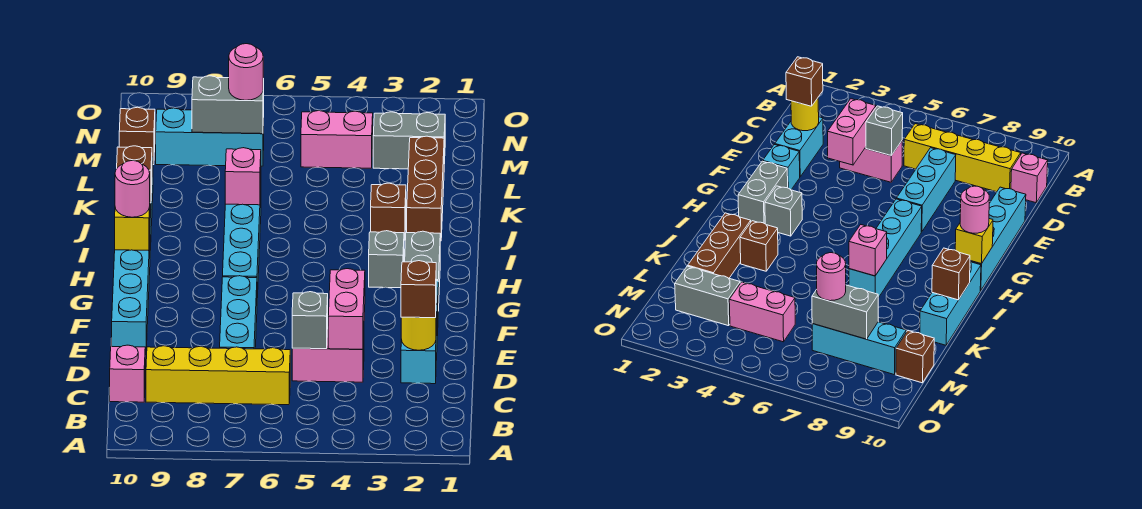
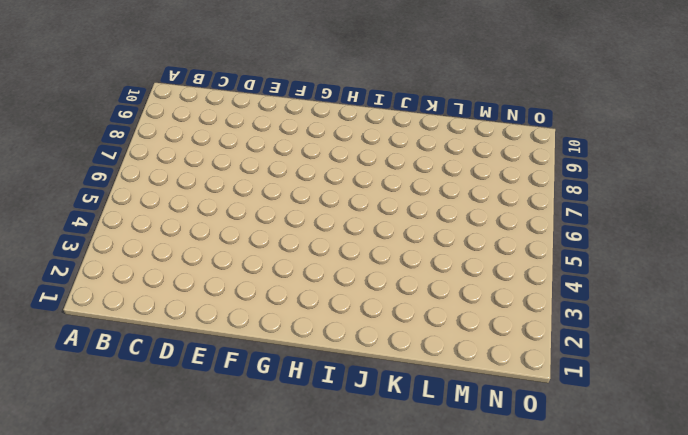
none -> yellow 1x4 brick [146,346,290,405]
none -> pink 1x1 brick [110,345,145,402]
none -> cyan 1x2 brick [401,305,437,384]

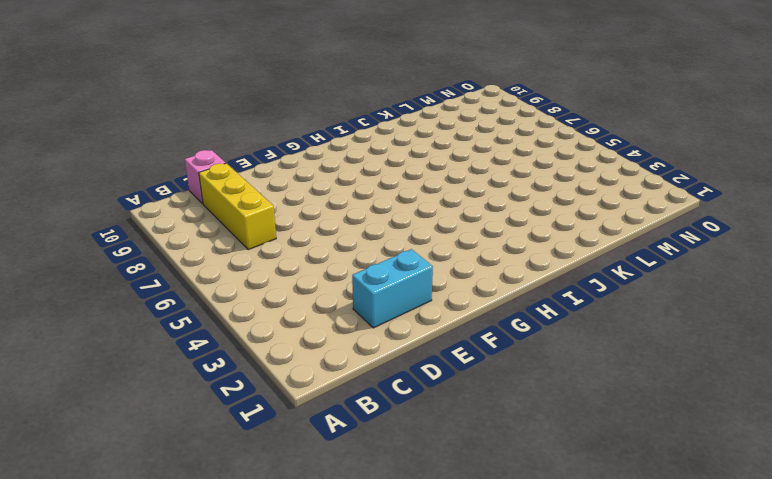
yellow 1x3 brick [199,163,276,250] -> yellow 1x4 brick [146,346,290,405]
none -> pink 1x2 brick [292,329,364,382]
none -> cyan 1x3 brick [220,276,257,349]
none -> cyan 1x4 brick [112,242,150,355]

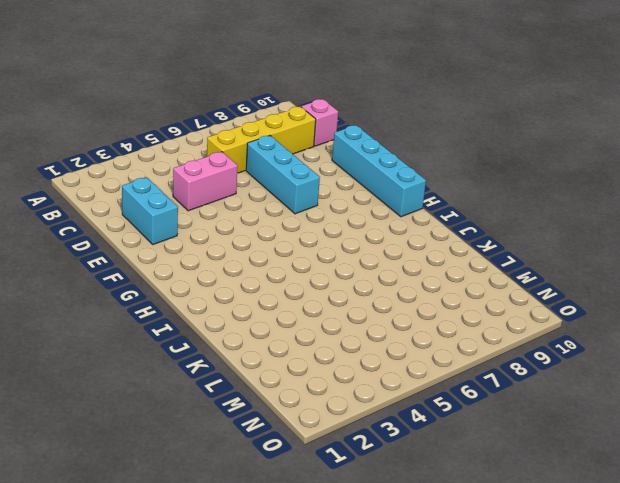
none -> cyan 1x1 brick [763,144,800,190]
none -> grey 1x2 brick [405,231,440,311]
none -> cyan 1x4 brick [223,191,261,298]

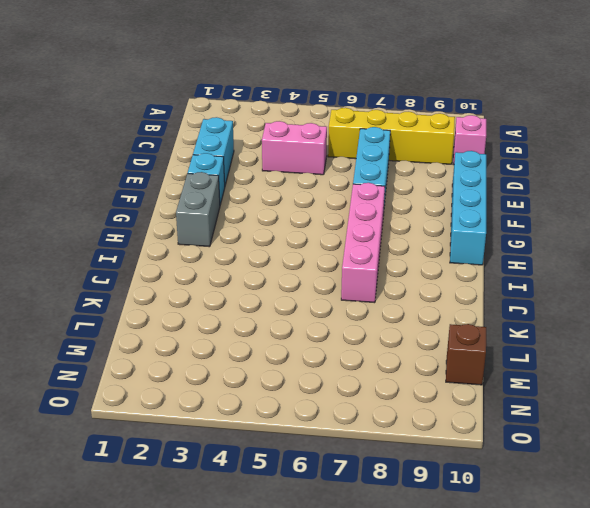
pink 1x4 brick [341,183,385,303] -> cyan 1x4 brick [223,191,261,298]
none -> grey 1x1 brick [369,231,404,288]
none -> cyan 1x3 brick [920,262,981,345]
none -> brown 1x3 brick [407,136,444,241]

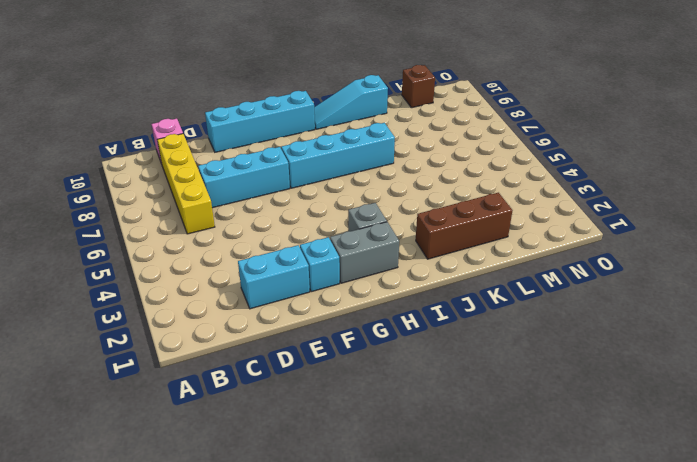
cyan 1x3 slope [314,75,388,129] -> cyan 1x3 brick [920,262,981,345]
none -> pink 1x2 brick [292,329,364,382]
none -> brown 1x1 brick [371,183,406,240]
none -> grey 1x2 brick [373,112,445,169]

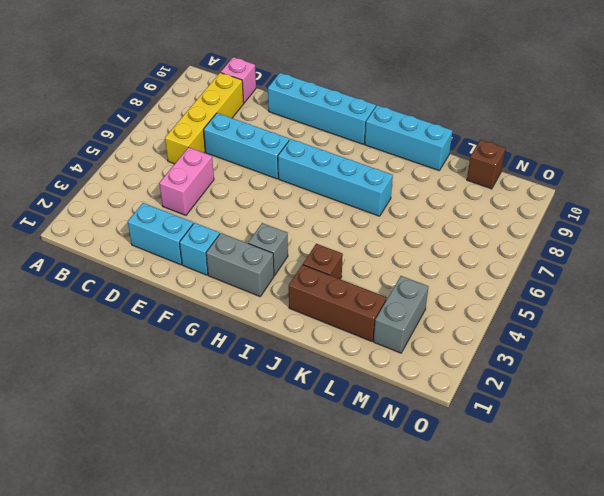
none -> pink 1x2 brick [301,111,373,168]
none -> cyan 1x3 brick [156,108,264,166]
none -> yellow 1x1 round brick [401,317,436,350]

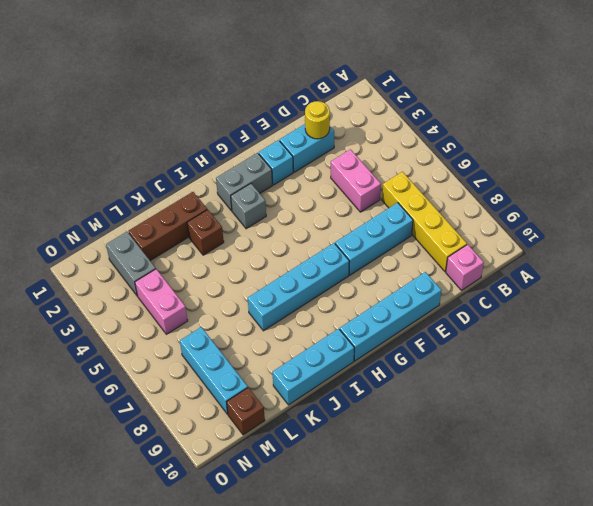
none -> pink 1x2 brick [328,269,365,349]
none -> grey 1x1 brick [292,292,328,349]
none -> yellow 1x1 brick [115,207,150,251]

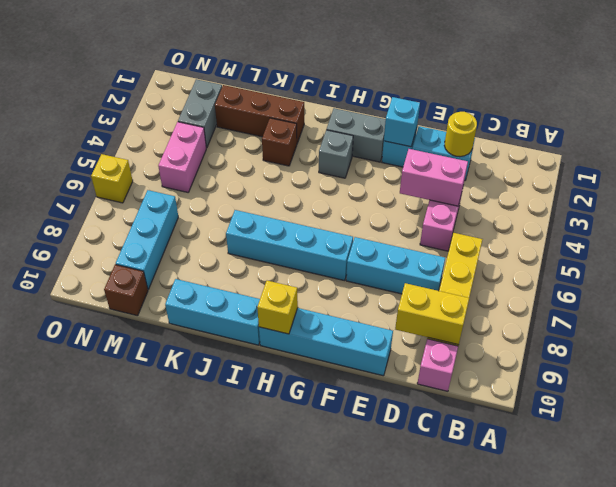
yellow 1x2 brick [395,283,469,345] -> none
cyan 1x1 brick [384,97,420,147] -> none
yellow 1x1 brick [91,154,133,203] -> none
none -> grey 1x1 brick [292,292,328,349]
none -> pink 1x1 brick [225,148,261,205]
none -> brown 1x1 brick [117,146,152,203]

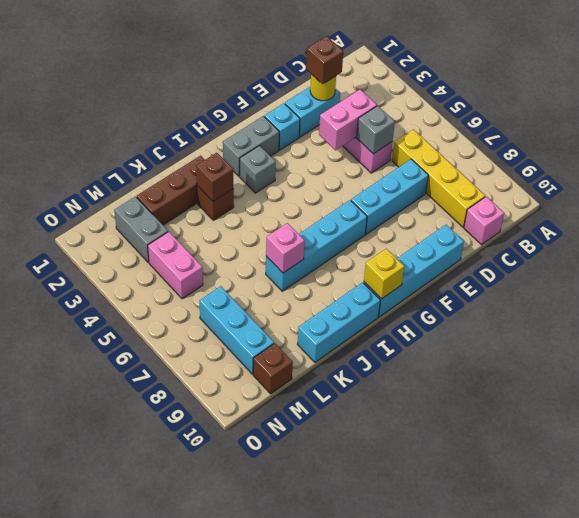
brown 1x1 brick [196,153,233,201] -> brown 1x1 brick moved to [117,146,152,203]
none -> grey 1x2 brick [192,76,264,134]
none -> pink 1x1 round brick [115,161,150,217]
none -> pink 1x1 round brick [229,44,263,100]

